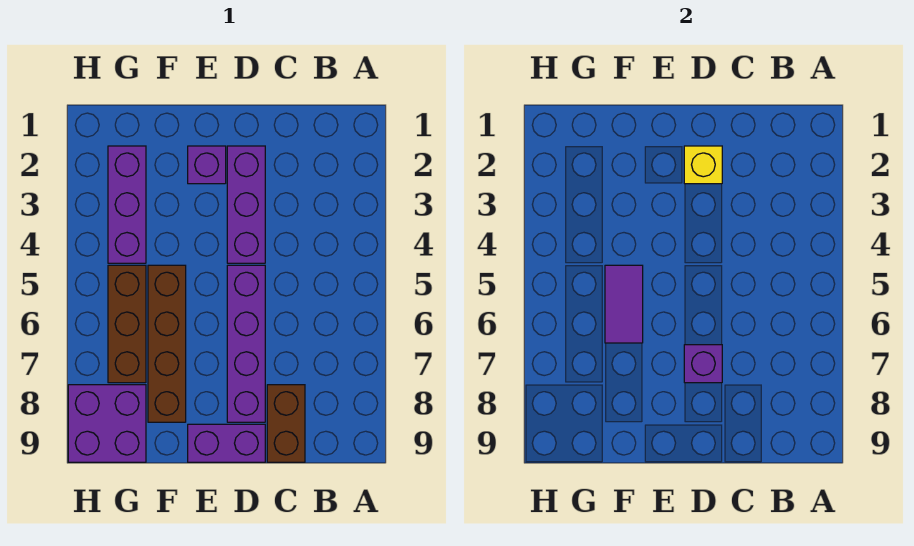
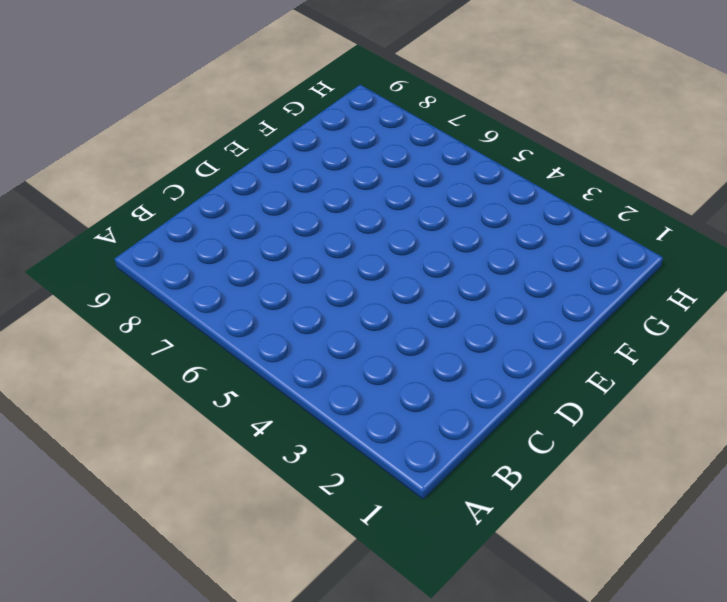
none -> brown 1x2 brick [267,385,305,462]
none -> purple 1x3 brick [227,146,265,263]
none -> purple 1x4 brick [227,265,265,422]

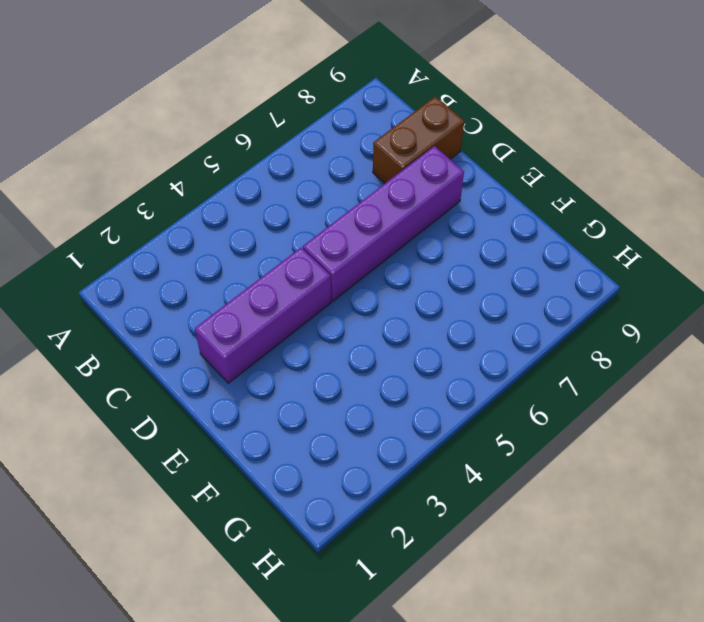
none -> purple 1x2 brick [188,424,265,462]
none -> purple 1x1 brick [188,146,226,184]
none -> brown 1x4 brick [148,265,186,422]

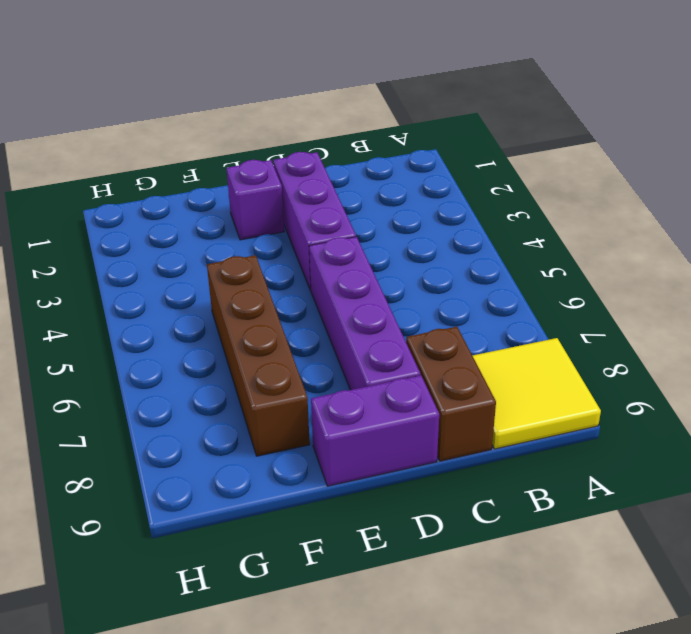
yellow 2x2 tile [472,338,601,449] -> none
none -> purple 1x3 brick [108,146,146,263]
none -> brown 1x3 brick [108,265,146,383]
none -> purple 2x2 brick [68,385,146,462]

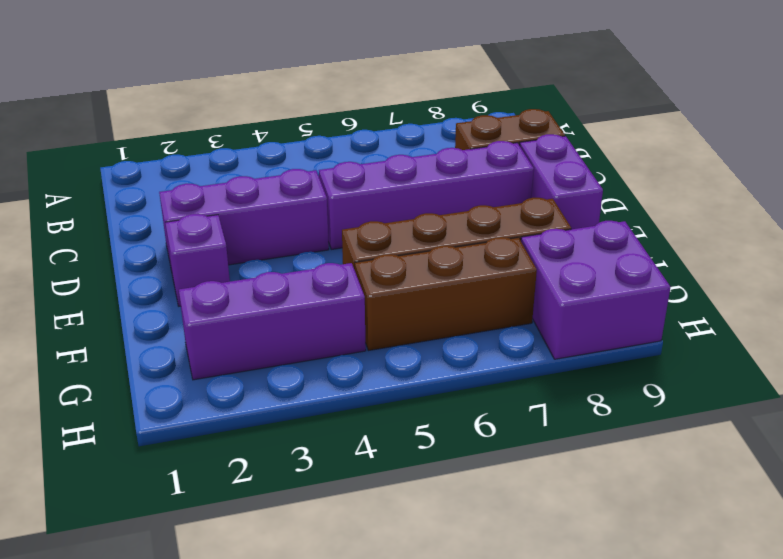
none -> yellow 1x1 brick [684,146,722,184]
none -> purple 1x1 brick [684,345,722,383]
none -> purple 1x2 tile [605,265,643,343]

